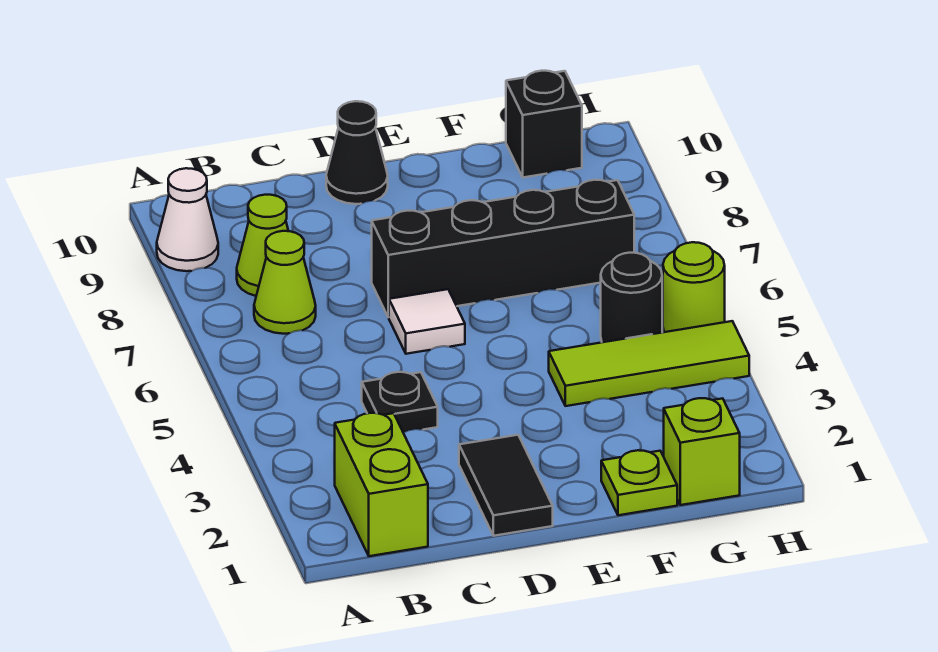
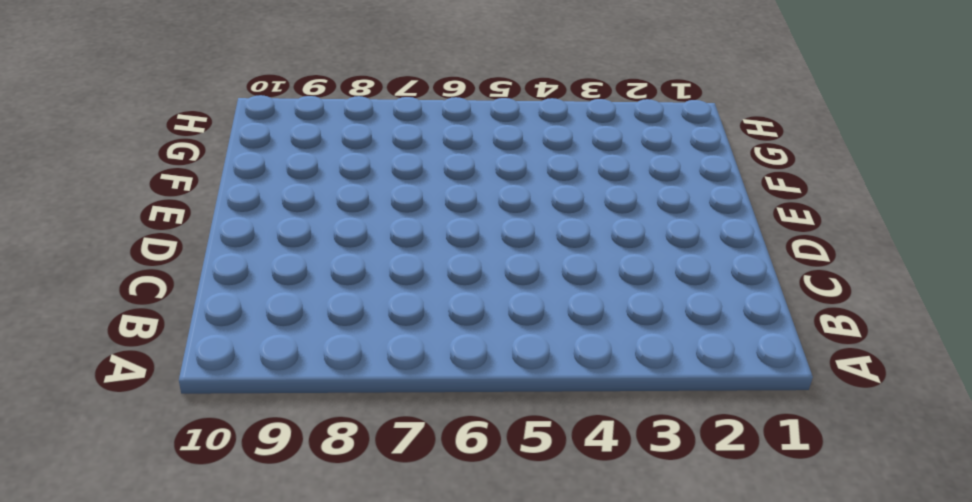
none -> white 1x1 cone [157,168,218,271]
none -> lime 1x2 brick [335,413,428,556]
none -> lime 1x1 cone [254,231,316,334]

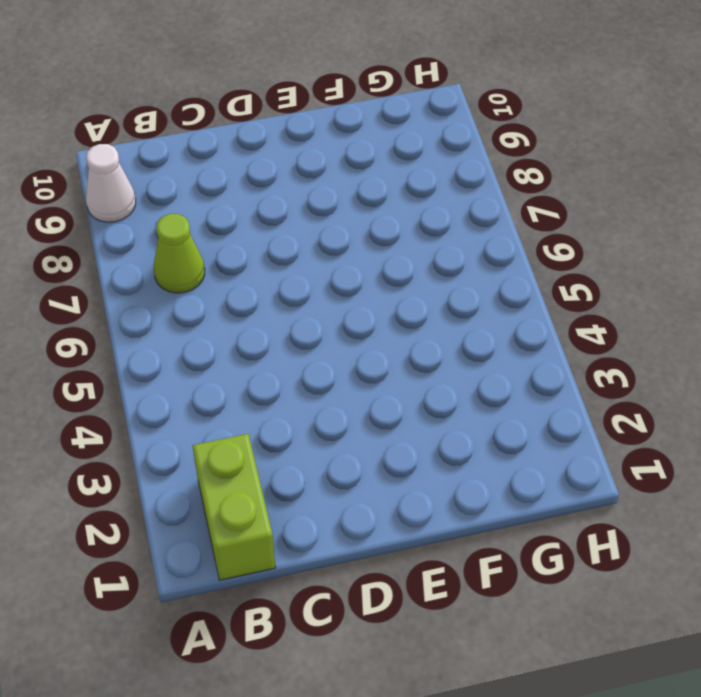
none -> lime 1x1 cone [237,195,288,296]
none -> black 1x1 plate [362,372,438,433]
none -> black 1x2 tile [459,435,553,536]

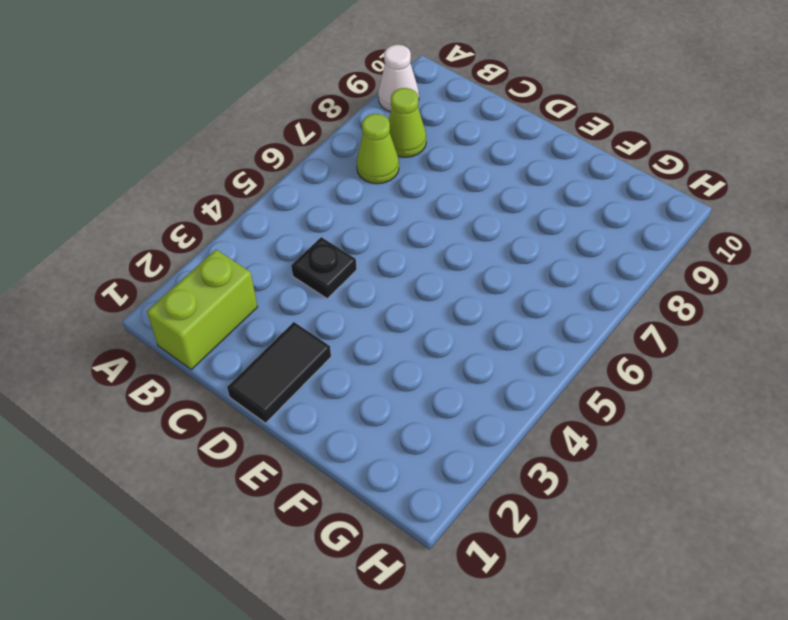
none -> white 1x1 tile [389,289,465,354]
none -> black 1x4 brick [372,180,634,317]
none -> black 1x1 cone [326,101,388,204]

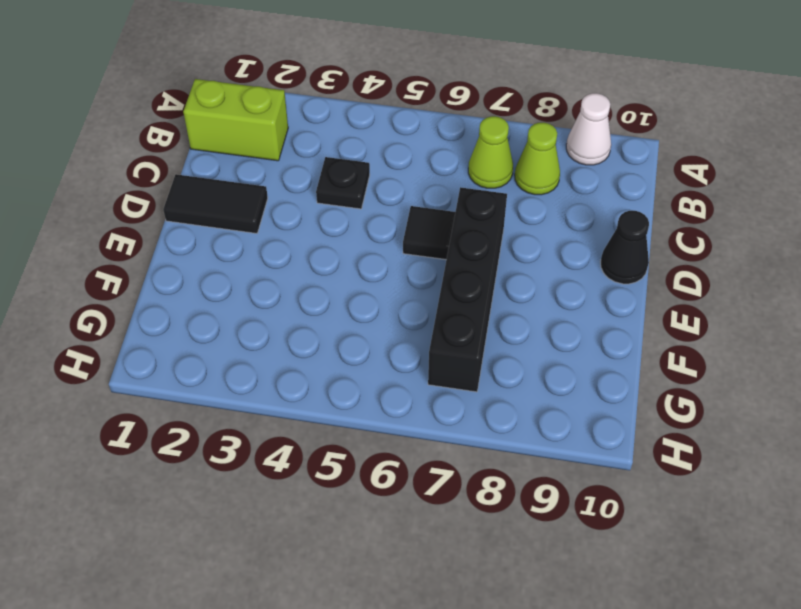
black 1x1 tile [403,206,455,260] -> white 1x1 tile [389,289,465,354]
none -> lime 1x1 plate [601,450,677,515]
none -> lime 1x3 tile [549,321,749,406]
none -> lime 1x1 brick [664,398,740,505]

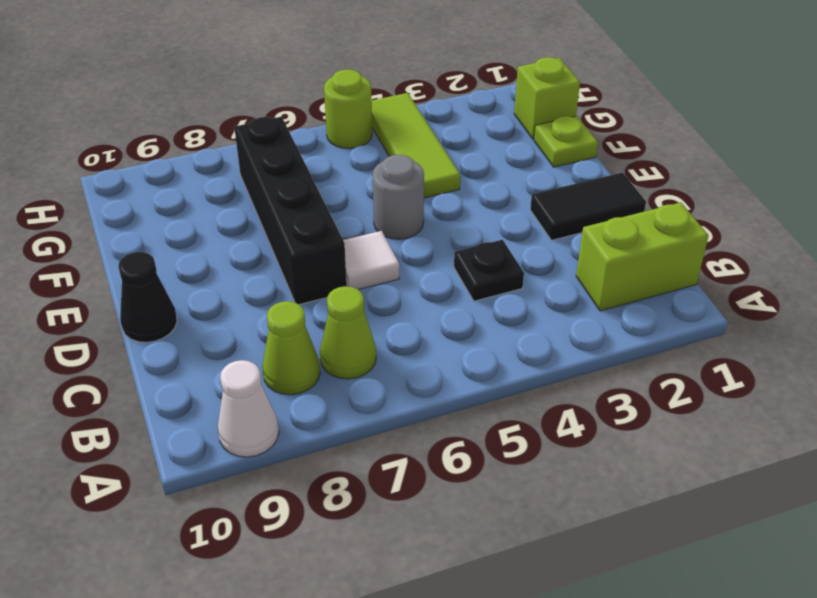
grey 1x1 round brick [373,155,424,239] -> none
none -> black 1x1 round brick [601,253,662,342]
none -> black 1x1 brick [506,71,582,177]

